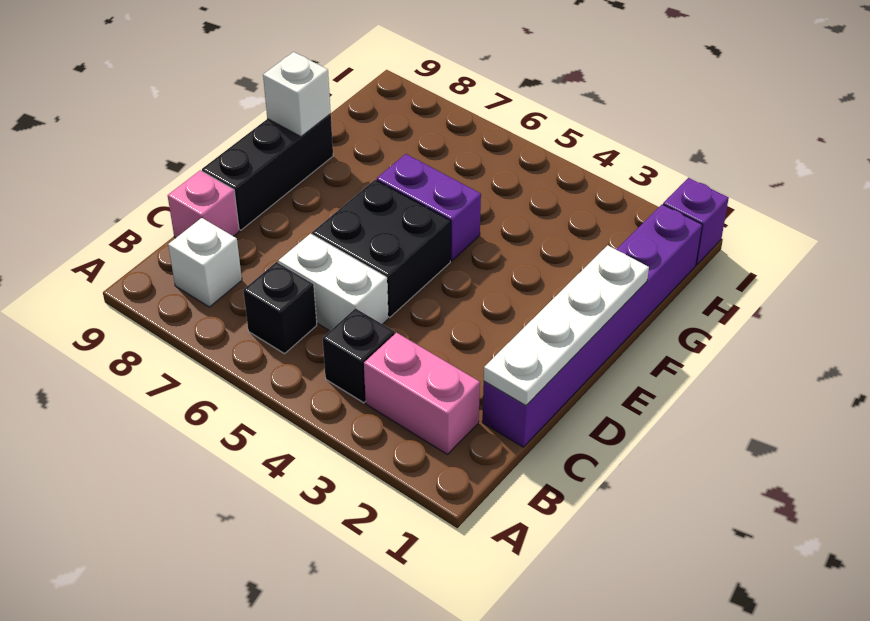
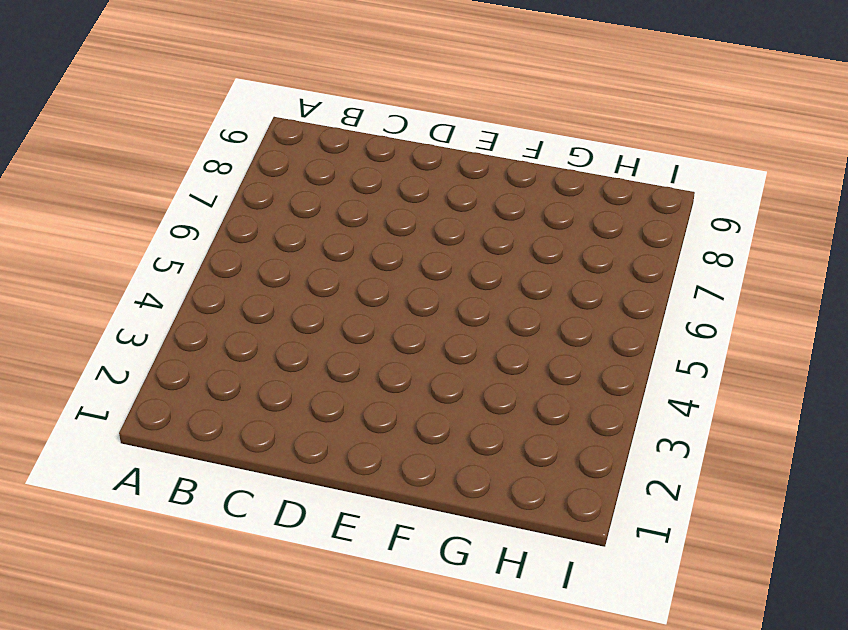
none -> pink 1x2 brick [364,333,480,454]
none -> black 1x1 brick [323,308,395,403]
none -> black 1x1 brick [243,262,317,354]

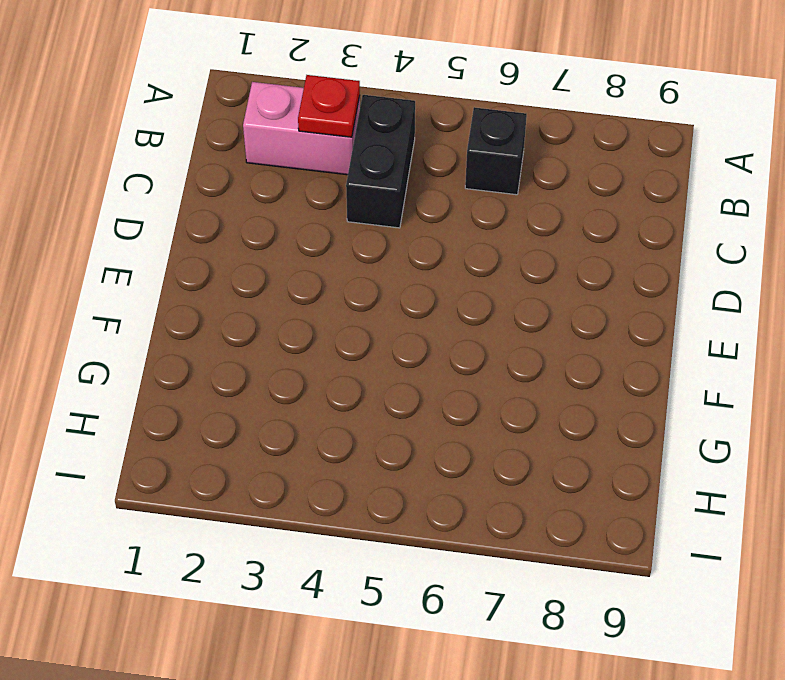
red 1x1 plate [298,75,360,137] -> none
black 1x2 brick [346,95,415,228] -> black 1x1 brick [323,308,395,403]
none -> white 1x1 brick [168,218,242,307]
none -> purple 1x6 brick [482,204,702,447]
none -> white 1x2 brick [278,234,388,331]

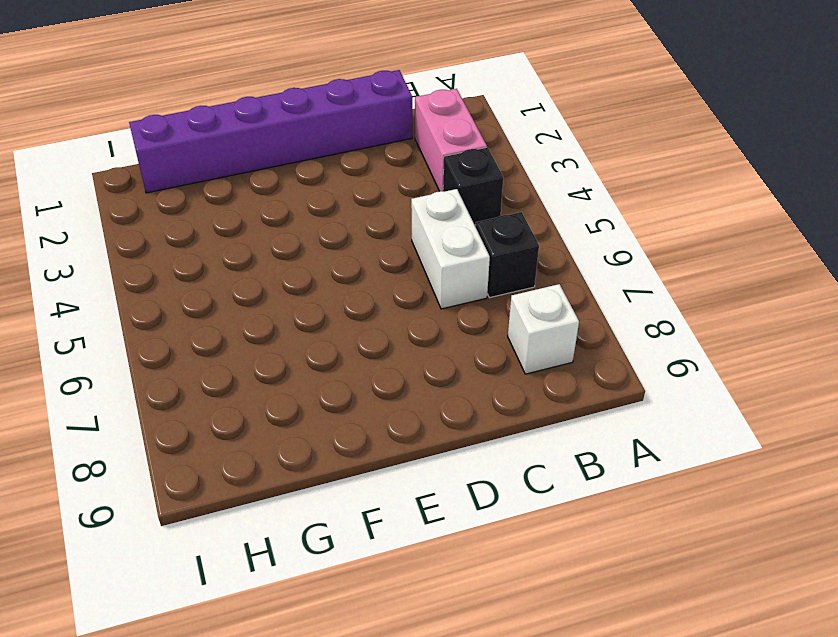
none -> pink 1x1 brick [168,170,239,238]
none -> black 2x2 brick [312,180,451,317]
none -> black 1x3 brick [202,114,333,230]

